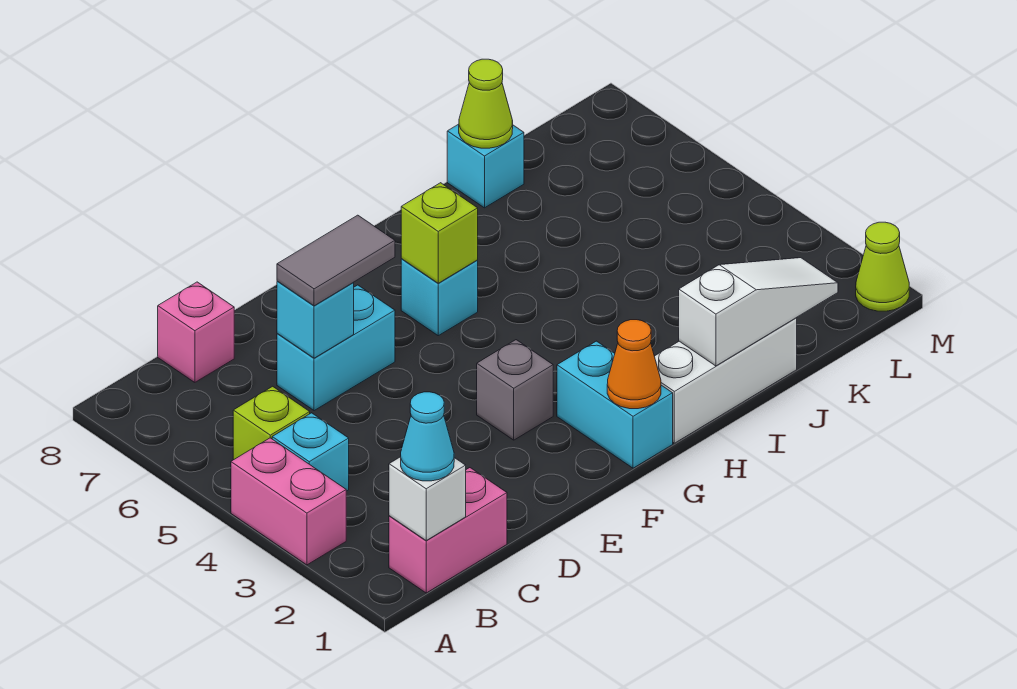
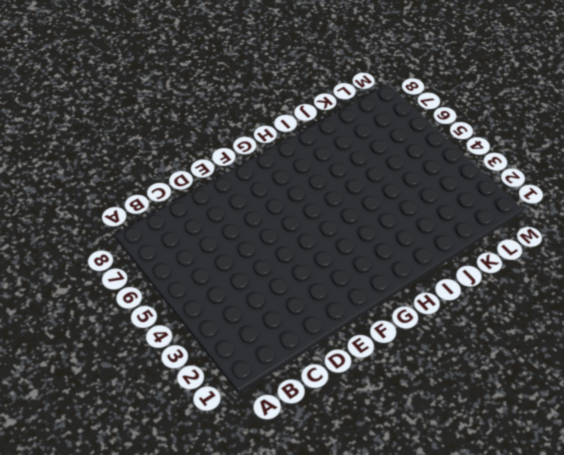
none -> pink 1x2 brick [231,438,346,565]
none -> pink 1x2 brick [389,468,507,593]
none -> cyan 1x1 brick [272,413,349,491]

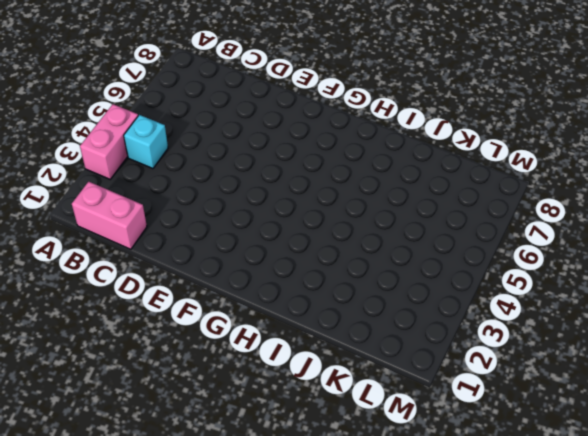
none -> lime 1x1 brick [233,386,310,460]
none -> pink 1x1 brick [158,282,234,382]
none -> cyan 1x2 brick [277,285,395,411]

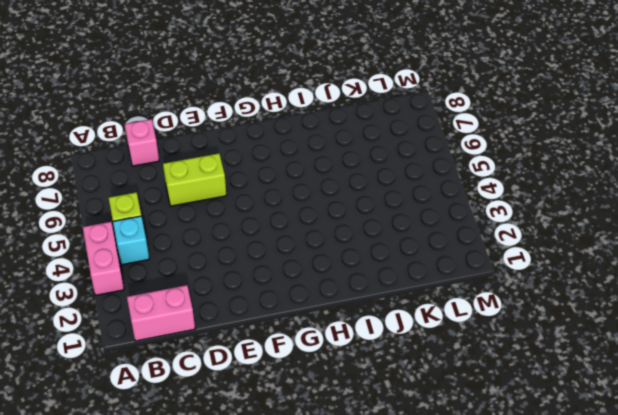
lime 1x2 brick [163,153,226,206] -> cyan 1x2 brick [277,285,395,411]
none -> grey 1x1 brick [477,340,553,440]
none -> cyan 1x2 brick [557,341,673,468]
none -> cyan 1x1 brick [401,259,478,336]

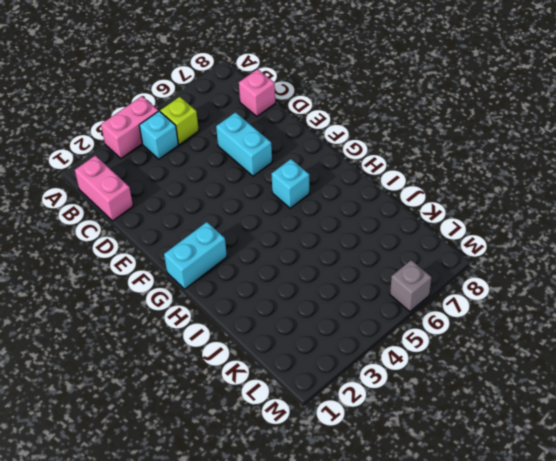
grey 1x1 brick [390,260,431,312] -> grey 1x1 brick moved to [477,340,553,440]
none -> white 1x3 brick [654,318,797,443]
none -> cyan 1x1 brick [447,124,524,208]
none -> lime 1x1 cone [856,222,909,311]

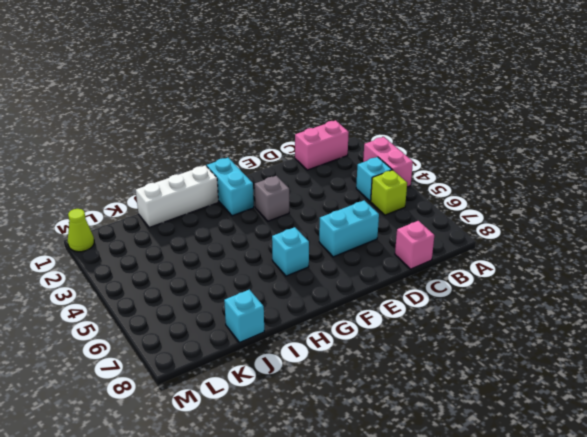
none -> white 1x1 brick [389,457,466,540]
none -> cyan 1x1 brick [277,281,354,358]
none -> orange 1x1 cone [607,320,661,409]

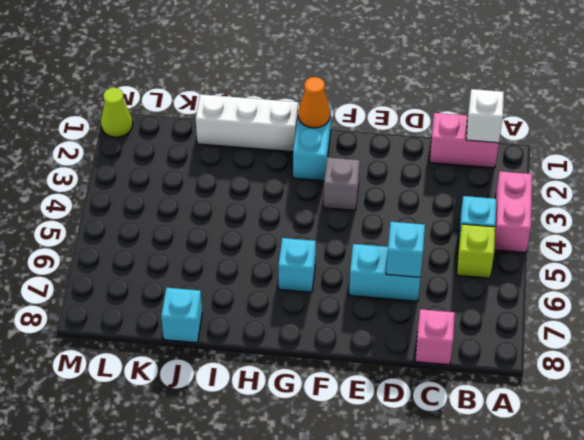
none -> lime 1x1 brick [401,183,478,283]
none -> white 1x3 slope [679,258,838,366]
none -> lime 1x1 cone [459,59,513,148]

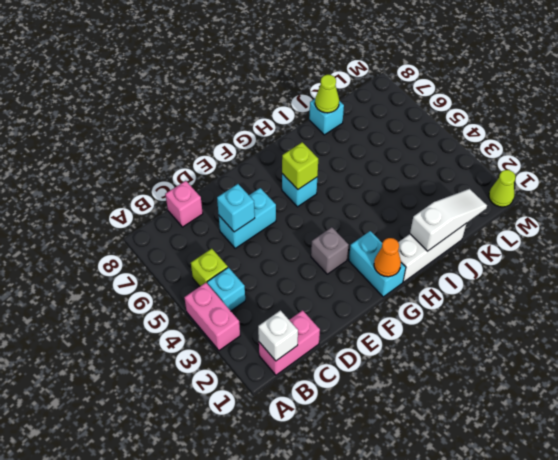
none -> cyan 1x1 cone [401,392,454,481]
none -> grey 1x2 tile [277,215,395,306]

